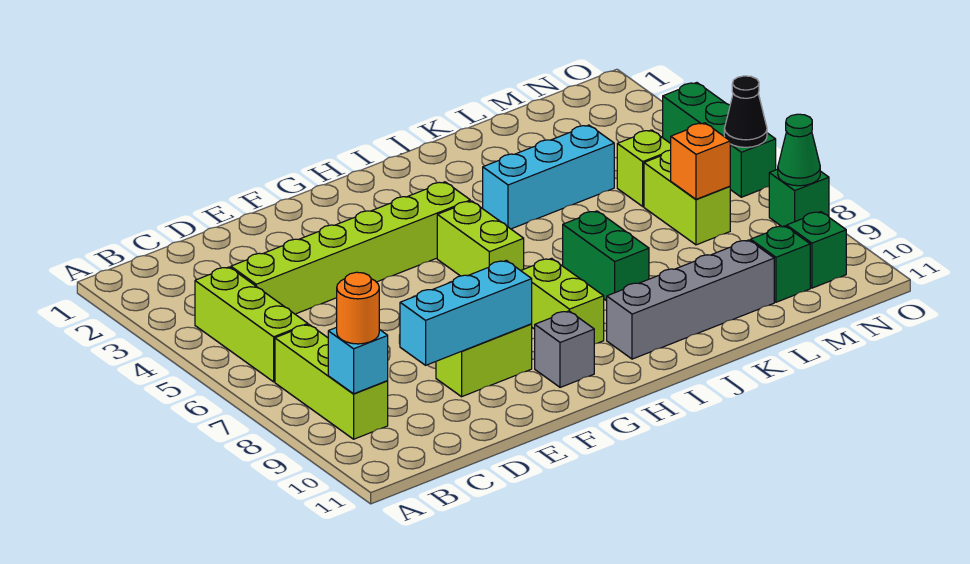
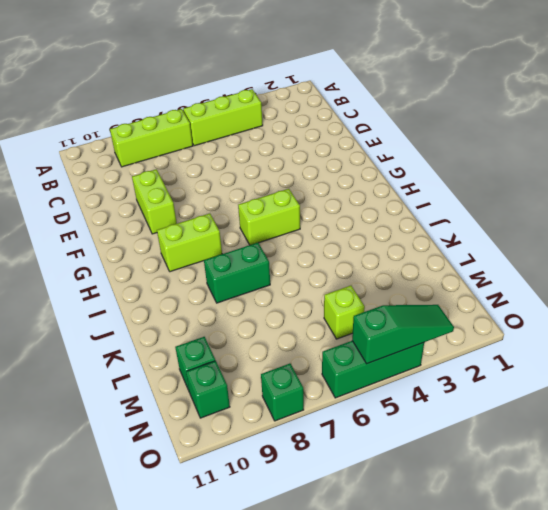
green 1x3 slope [352,305,454,364] -> none
none -> lime 1x6 brick [231,182,470,314]
none -> grey 1x1 brick [535,311,594,387]
none -> grey 1x4 brick [607,240,774,359]

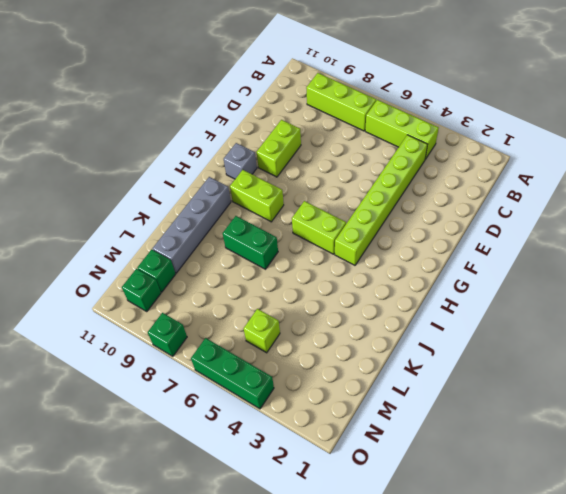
none -> cyan 1x3 brick [483,125,614,229]
none -> lime 1x2 brick [644,150,730,245]
none -> cyan 1x1 brick [328,327,388,394]

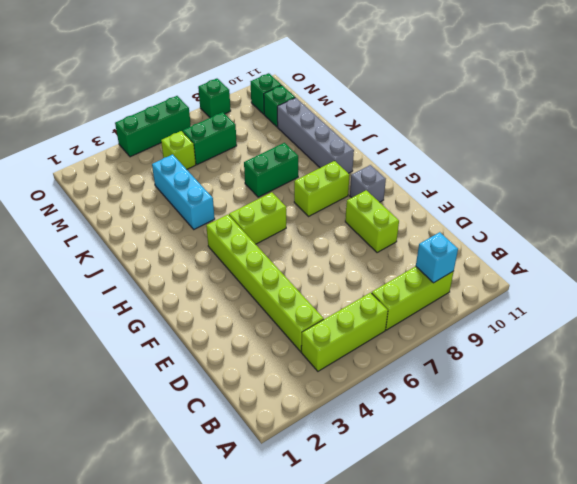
green 1x2 brick [183,112,237,165] -> lime 1x2 brick [644,150,730,245]
none -> cyan 1x3 brick [400,260,532,365]
none -> orange 1x1 brick [671,123,730,199]
none -> black 1x1 cone [724,76,767,147]

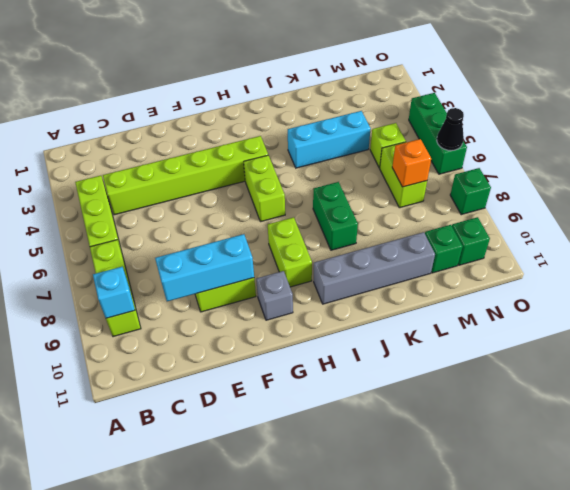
none -> green 1x1 cone [778,114,820,186]
none -> orange 1x1 round brick [337,272,379,344]

